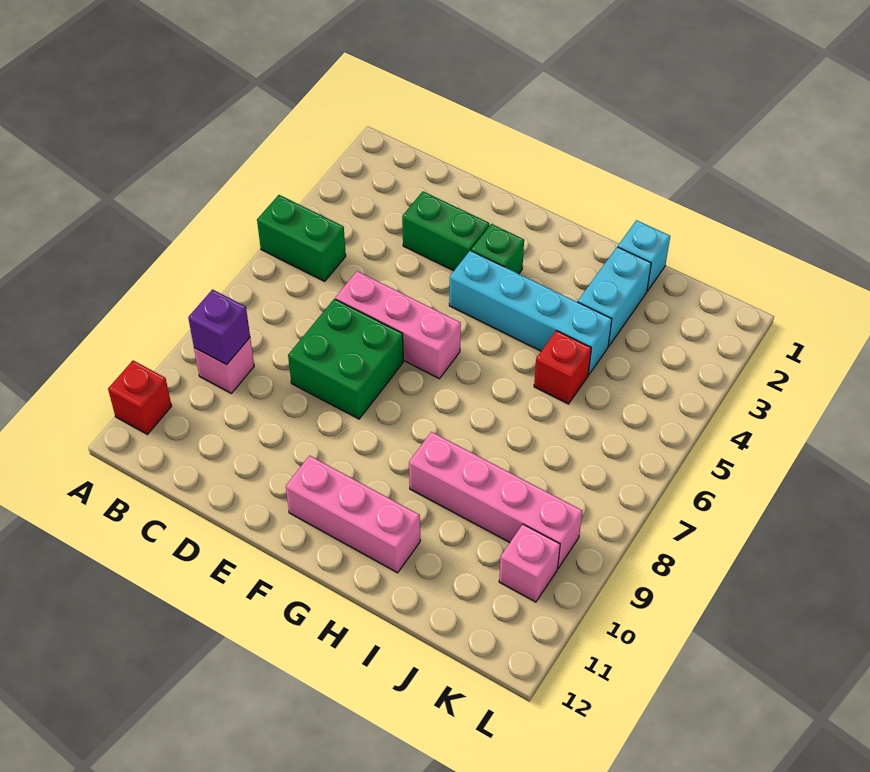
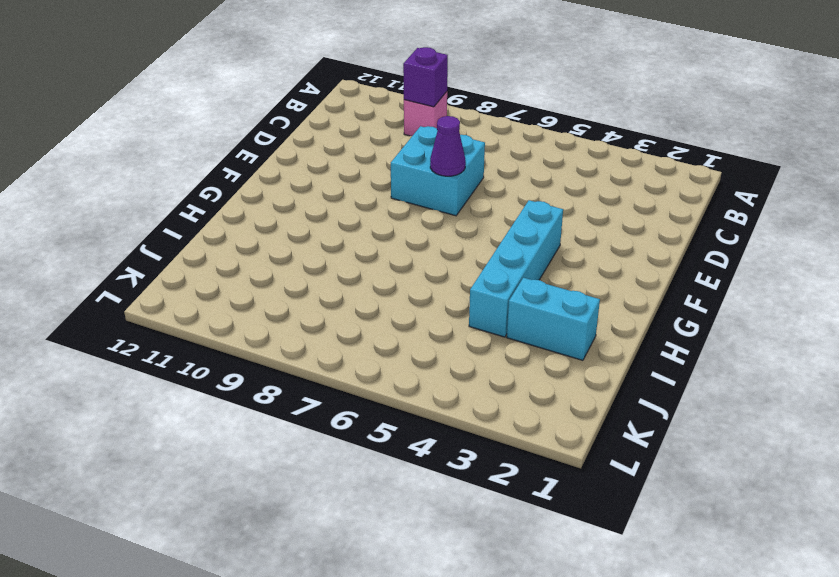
cyan 2x2 brick [391,126,485,216] -> green 2x2 brick [288,299,403,419]
purple 1x1 cone [430,116,466,176] -> none
none -> green 1x2 brick [257,195,346,281]
none -> red 1x1 brick [108,360,172,434]
none -> green 1x2 brick [402,191,489,271]

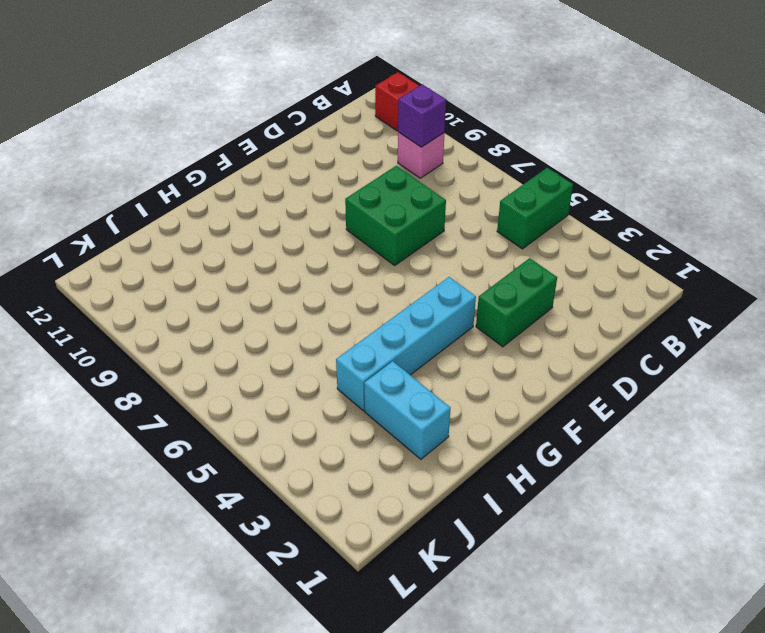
none -> pink 1x3 brick [335,271,461,379]
none -> green 1x1 brick [471,224,524,274]
none -> pink 1x3 brick [286,456,420,573]

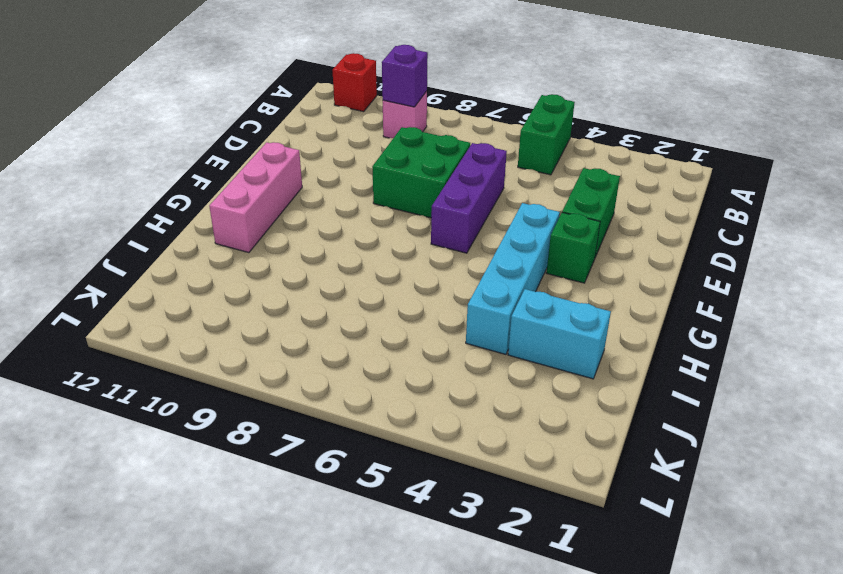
purple 1x3 brick [431,143,507,253] -> pink 1x3 brick [335,271,461,379]
none -> pink 1x4 brick [409,432,582,568]
none -> cyan 1x1 brick [618,220,670,291]
none -> red 1x1 brick [534,331,591,404]

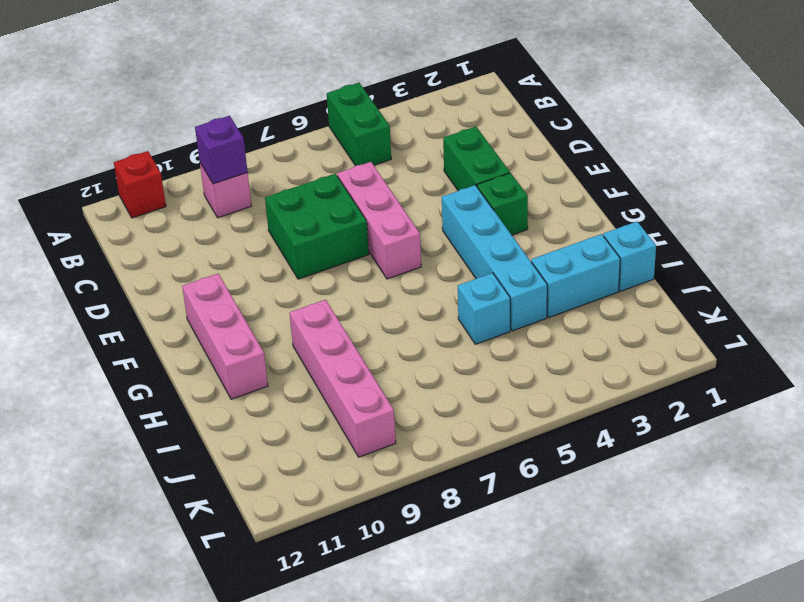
cyan 1x1 brick [458,273,510,344] -> red 1x1 brick [534,331,591,404]
none -> pink 1x1 brick [499,524,560,602]

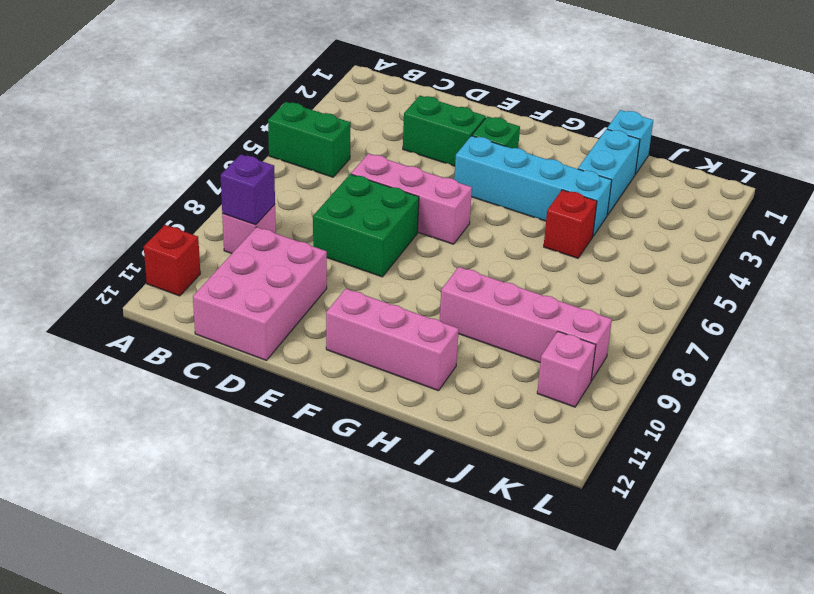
pink 2x3 brick [193,227,327,361] -> none

